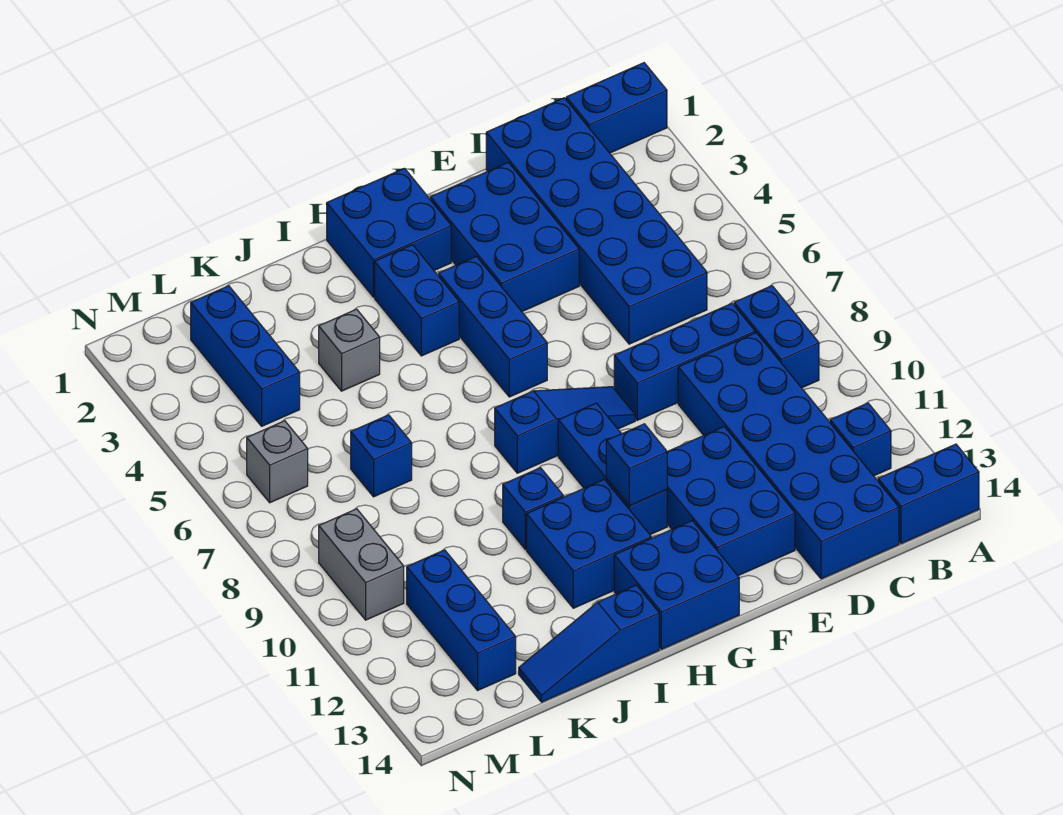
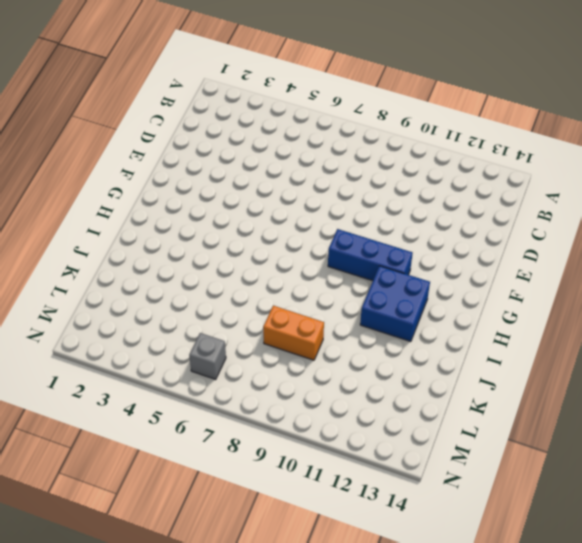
orange 1x2 brick [263,306,324,360] -> none
none -> blue 1x2 brick [566,63,667,153]
none -> blue 1x2 brick [878,444,979,544]
none -> blue 1x2 brick [734,286,819,388]

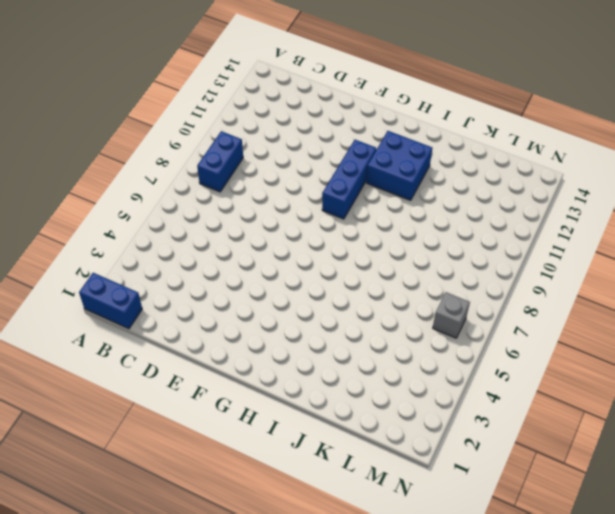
none -> blue 1x2 brick [878,444,979,544]
none -> blue 1x1 brick [830,403,891,476]
none -> blue 2x6 brick [486,98,707,344]

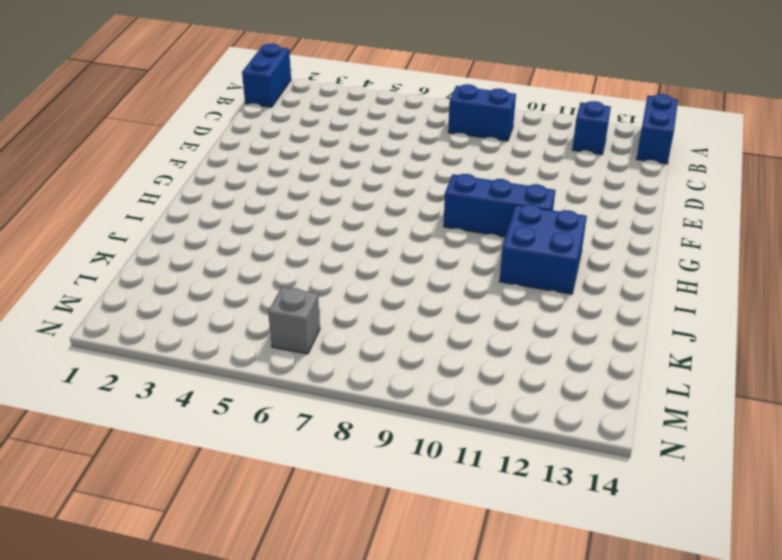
none -> blue 2x6 brick [486,98,707,344]
none -> blue 1x3 brick [614,303,755,420]
none -> blue 2x6 brick [678,333,899,579]

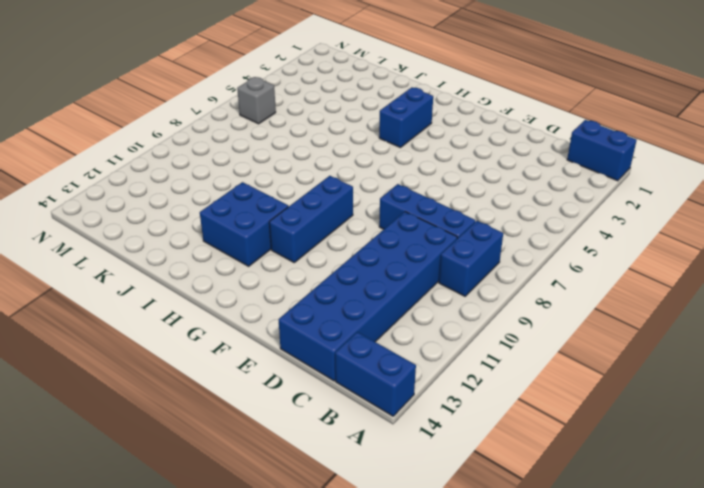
none -> blue 1x1 brick [830,403,891,476]
none -> blue 2x6 brick [486,98,707,344]
none -> blue 2x3 brick [430,162,579,312]

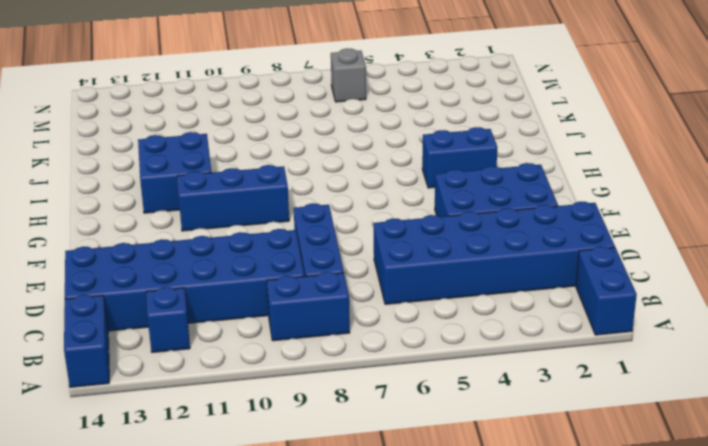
none -> blue 2x3 brick [667,427,795,576]
none -> blue 1x3 slope [495,387,635,473]
none -> blue 2x2 brick [327,168,451,297]

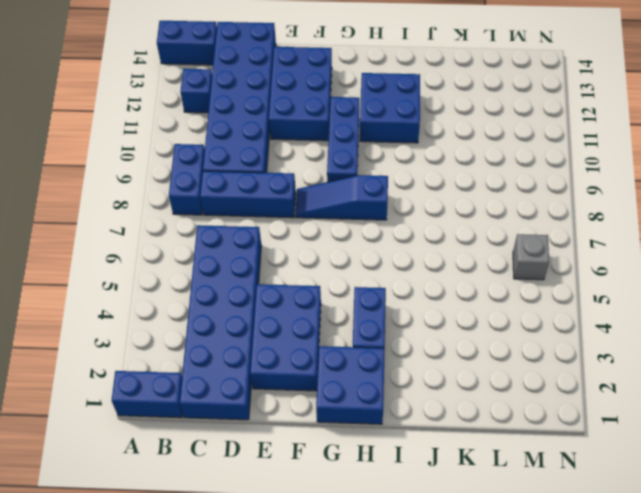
none -> blue 1x3 brick [439,256,547,397]
none -> blue 2x2 brick [614,521,739,649]
none -> blue 1x1 brick [503,468,563,550]

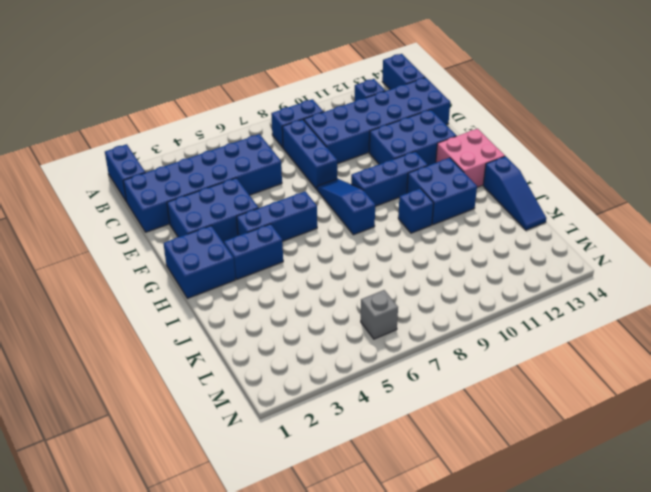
pink 2x2 brick [436,129,505,187] -> blue 2x2 brick [614,521,739,649]
none -> grey 1x1 brick [319,309,380,391]
none -> blue 1x1 brick [351,415,412,497]
none -> blue 1x3 brick [191,286,300,426]

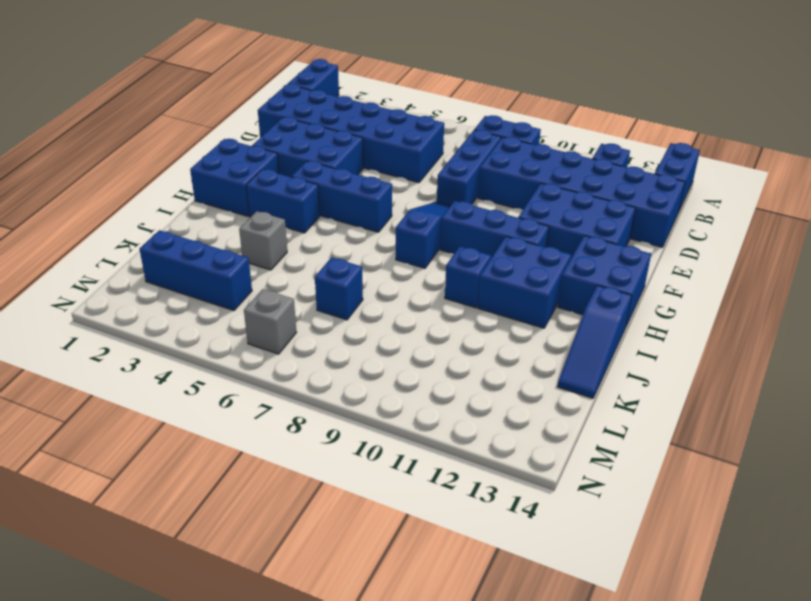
none -> blue 1x3 brick [407,550,516,690]
none -> grey 1x2 brick [319,509,404,620]
none -> blue 1x1 brick [606,424,667,506]

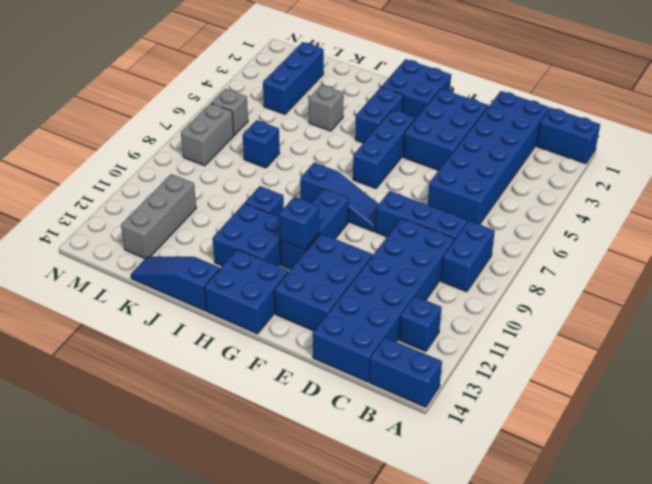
grey 1x3 brick [121,174,196,259] -> blue 1x3 brick [407,550,516,690]
grey 1x2 brick [181,103,234,166] -> grey 1x2 brick moved to [319,509,404,620]

